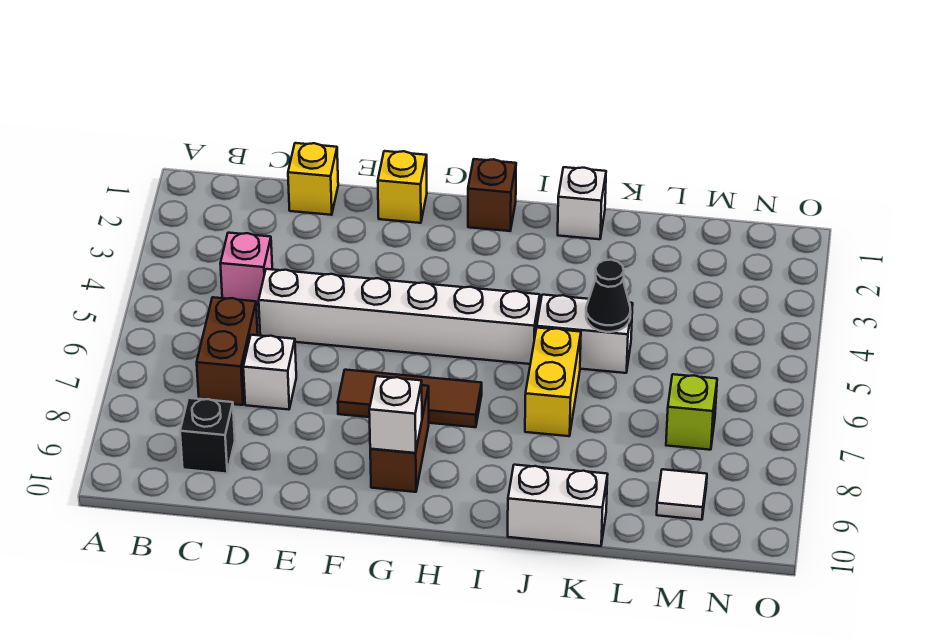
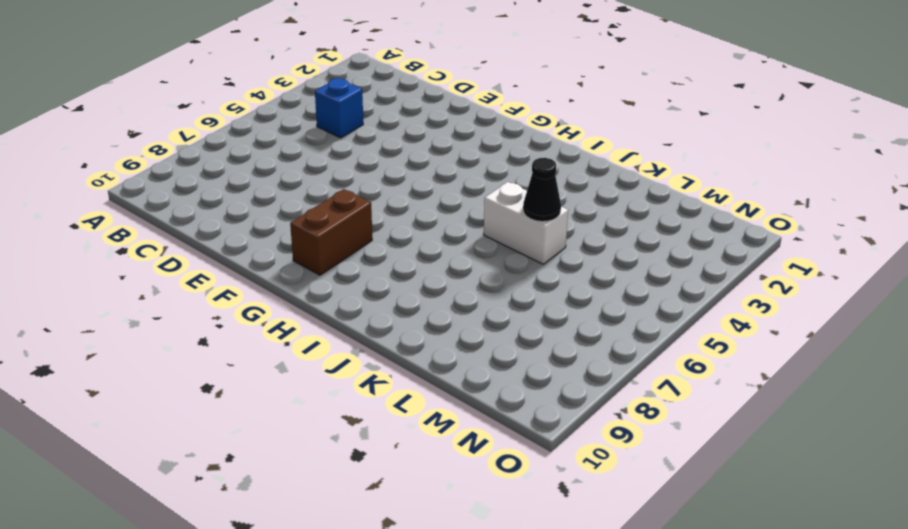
blue 1x1 brick [315,78,363,138] -> pink 1x1 brick [220,233,272,305]
none -> brown 1x2 brick [197,297,258,405]
none -> black 1x1 brick [180,398,235,474]
none -> yellow 1x1 brick [288,143,338,215]

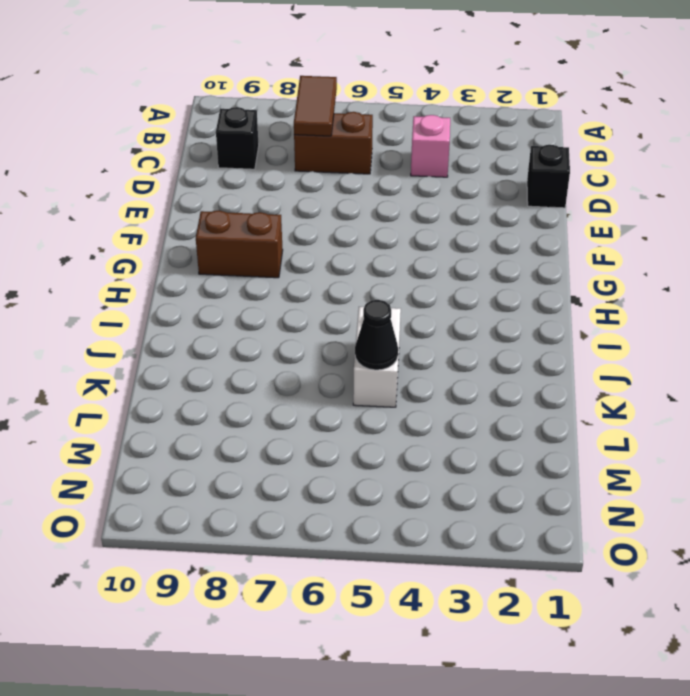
brown 1x2 tile [294,76,337,136] -> none
black 1x1 brick [527,145,570,208] -> yellow 1x1 brick [288,143,338,215]
none -> white 1x6 brick [259,269,540,364]
none -> white 1x1 brick [243,335,296,410]
none -> yellow 1x1 brick [378,151,427,223]

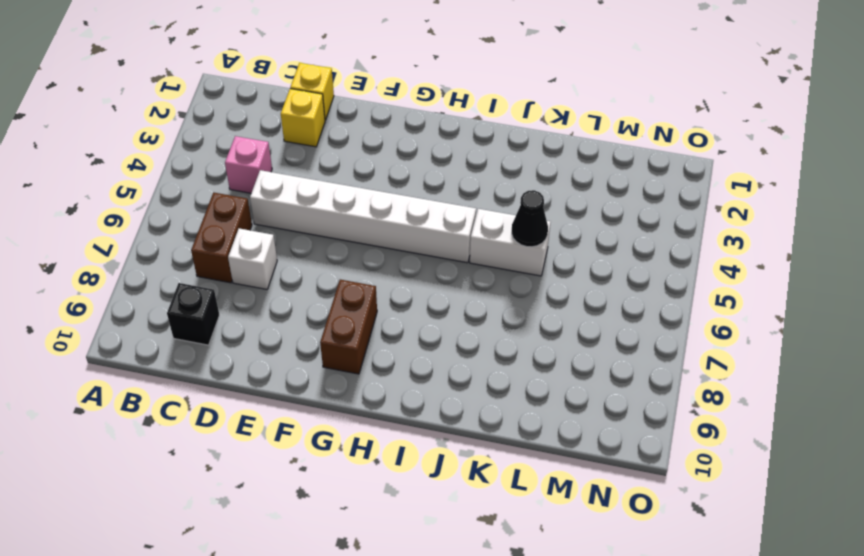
yellow 1x1 brick [281,89,325,147] -> yellow 1x1 brick moved to [378,151,427,223]
none -> brown 1x3 tile [338,370,482,427]
none -> brown 1x1 brick [468,159,516,231]
none -> white 1x1 brick [558,167,606,239]

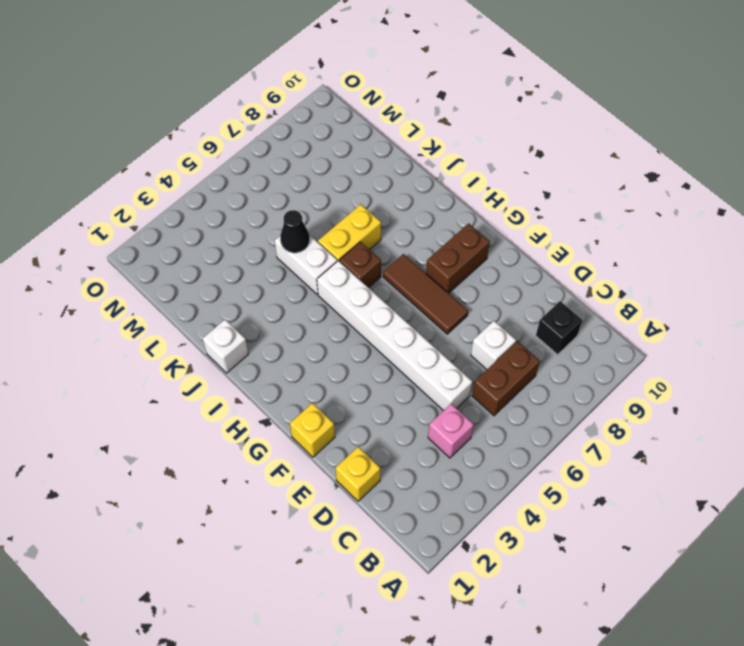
brown 1x1 brick [339,242,381,288] -> brown 1x1 brick moved to [468,159,516,231]
none -> white 1x2 brick [508,465,608,546]
none -> lime 1x1 brick [666,374,717,450]
none -> white 1x1 tile [657,469,707,520]

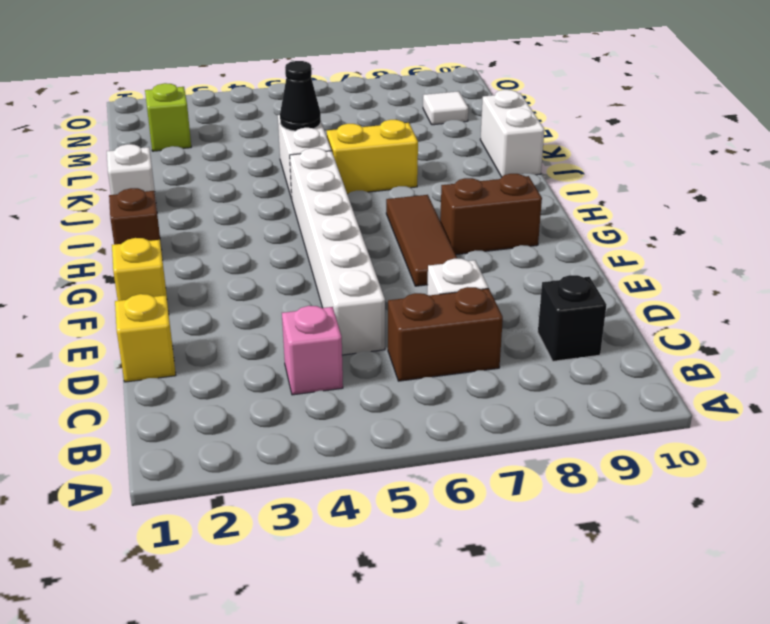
lime 1x1 brick [145,83,191,151] -> lime 1x1 brick moved to [666,374,717,450]
none -> white 1x1 brick [369,376,422,453]

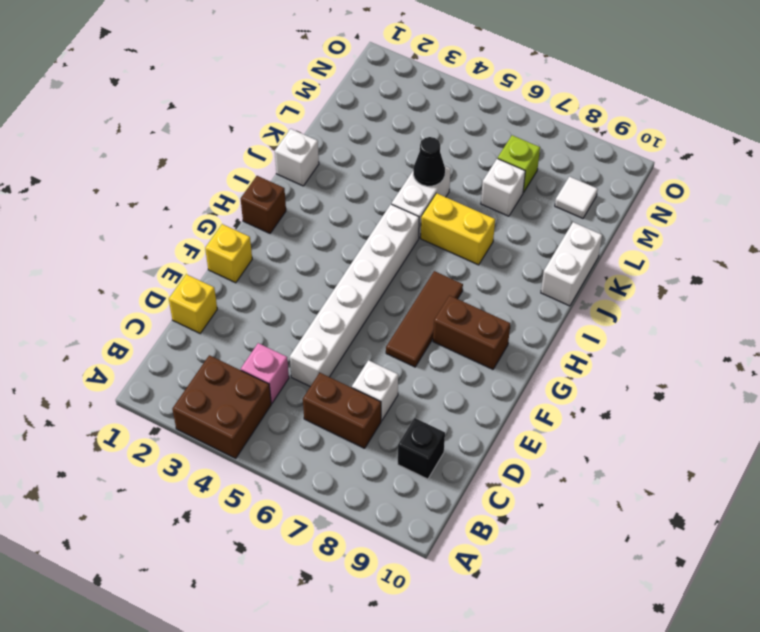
brown 2x2 brick [172,355,271,458] -> none
white 1x1 brick [481,158,525,216] -> white 1x1 brick moved to [369,376,422,453]

